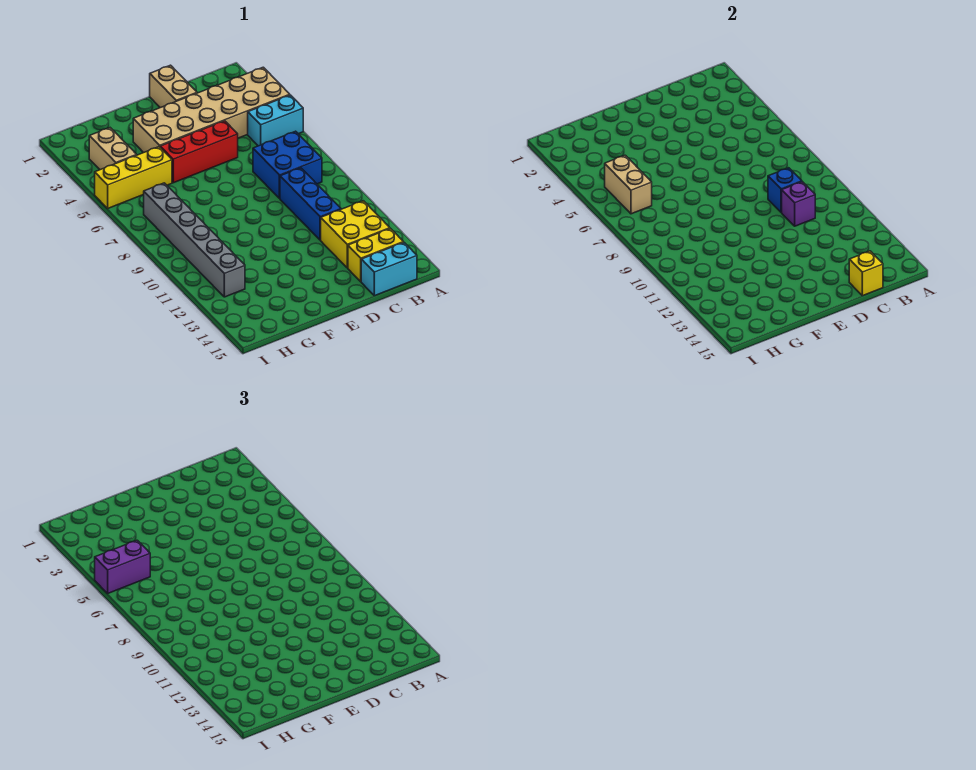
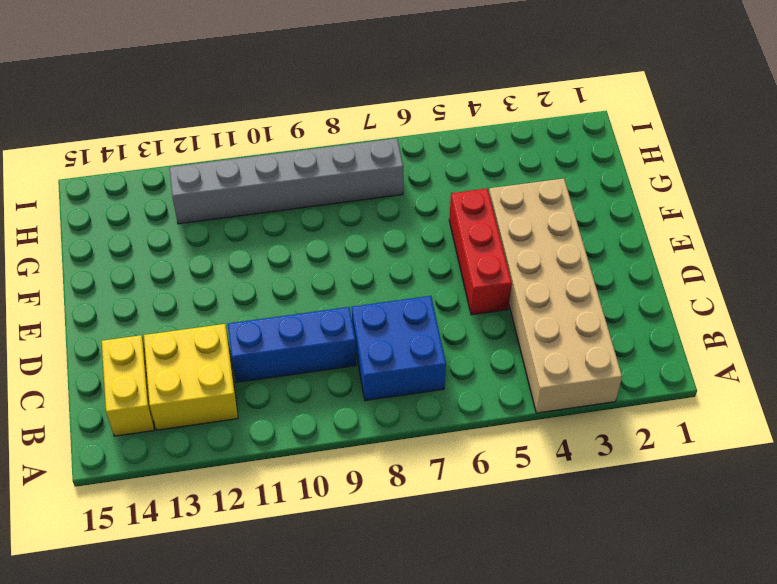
none -> cyan 1x2 brick [248,95,303,146]
none -> cyan 1x2 brick [361,242,417,296]
none -> tan 1x2 brick [150,65,197,108]

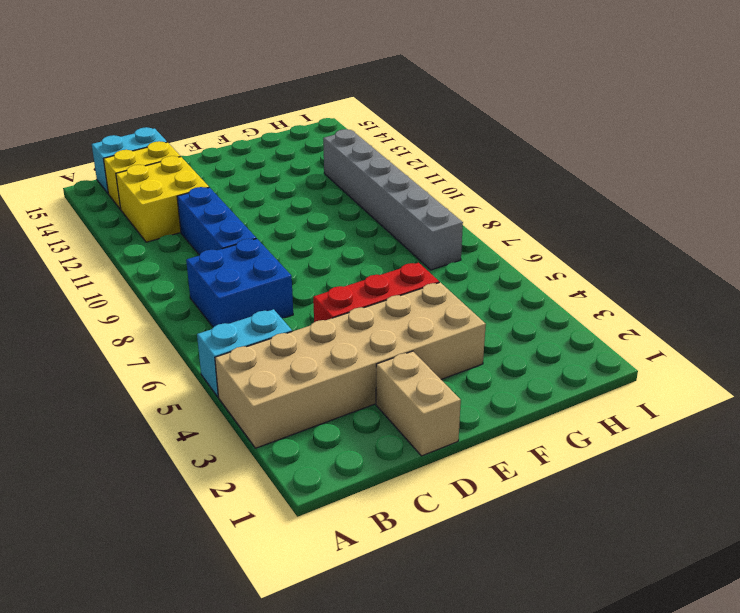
none -> yellow 1x3 brick [95,147,172,208]
none -> tan 1x2 brick [89,128,136,170]
none -> blue 1x1 brick [768,168,802,212]

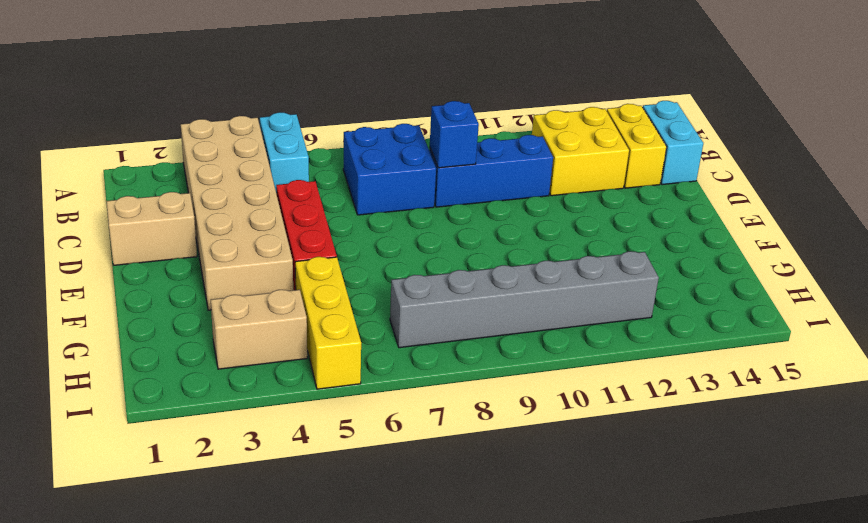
none -> purple 1x1 brick [782,182,815,226]
none -> yellow 1x1 brick [849,251,883,296]
none -> tan 1x2 brick [605,155,652,214]

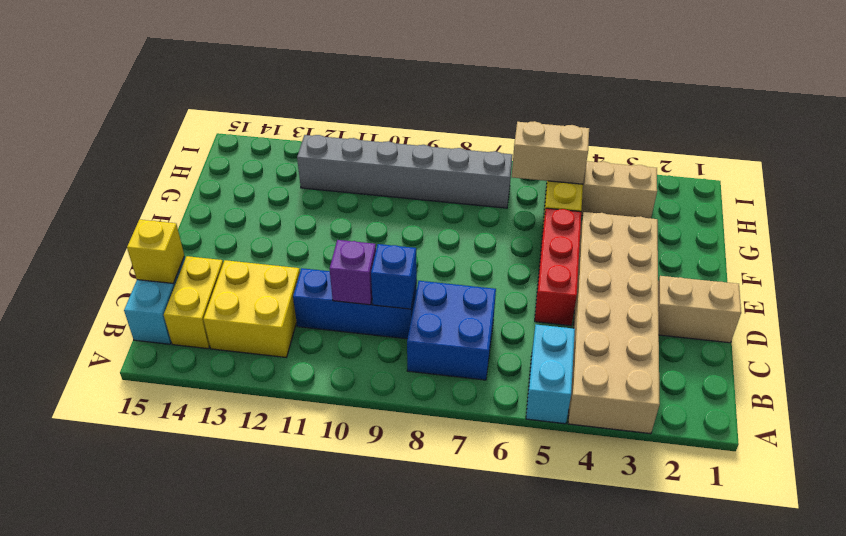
none -> purple 1x2 brick [95,540,150,593]

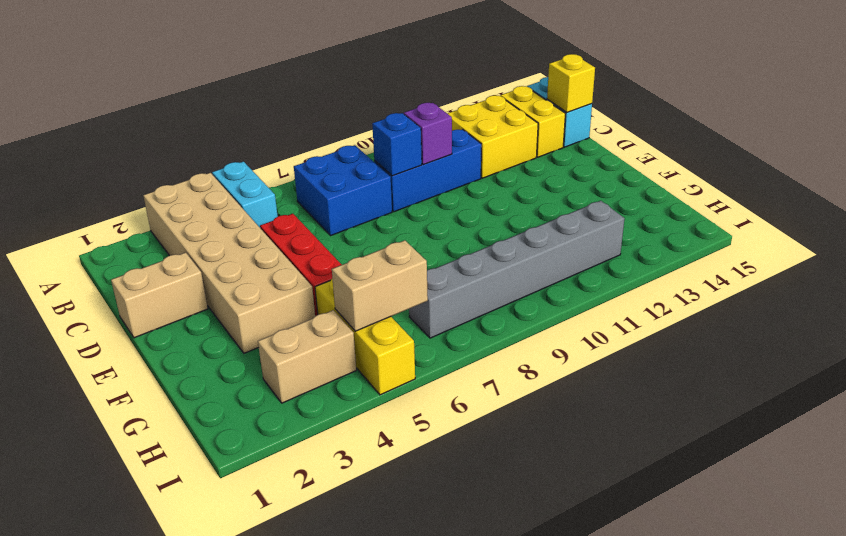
none -> purple 1x2 brick [95,540,150,593]

